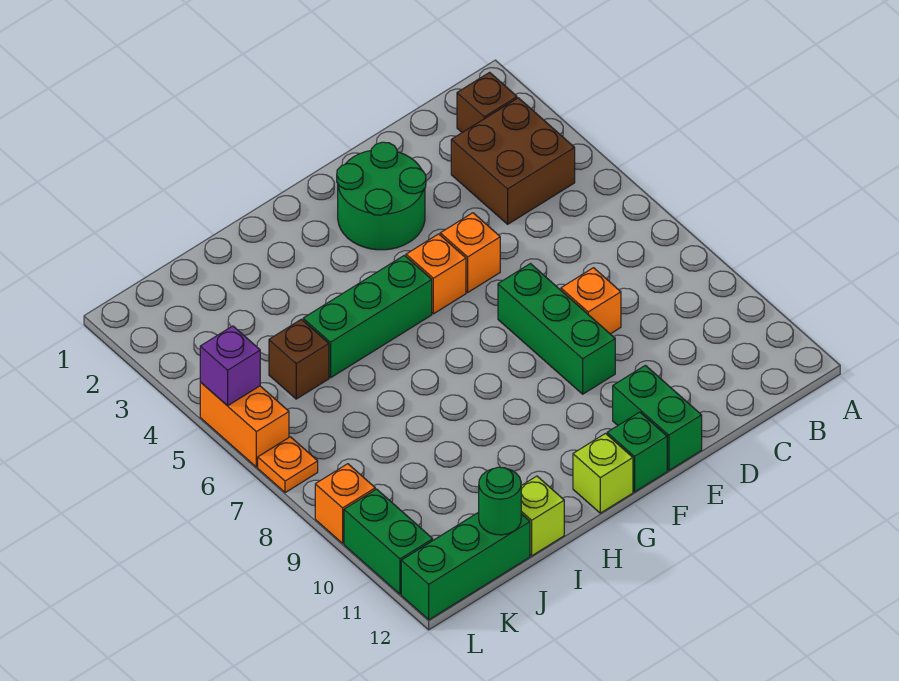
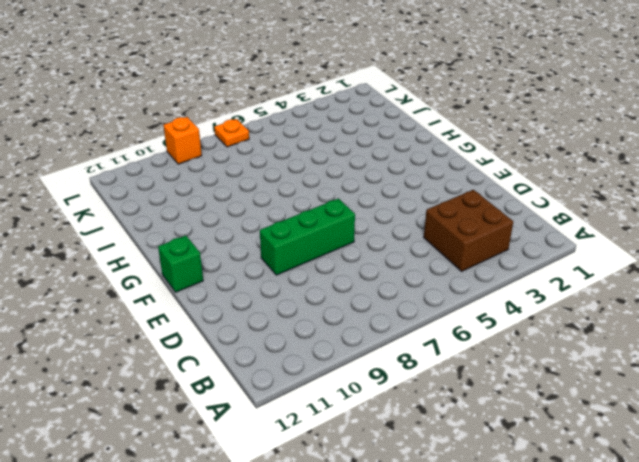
none -> brown 1x1 brick [457,72,517,132]
none -> orange 1x1 brick [561,268,621,334]
none -> green 2x2 round brick [337,142,426,250]

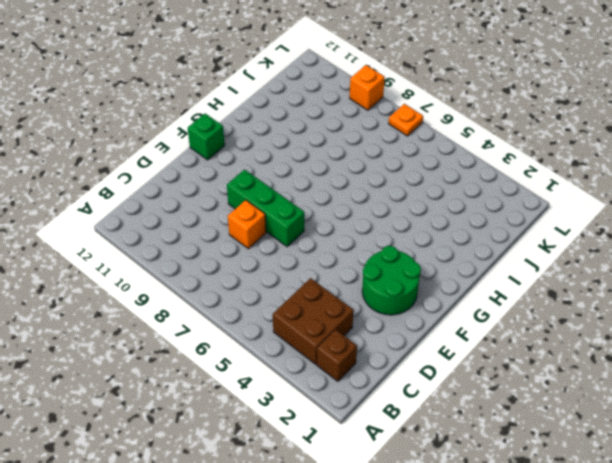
none -> orange 1x1 brick [440,213,500,292]
none -> green 1x2 brick [613,365,702,470]
none -> orange 1x1 brick [406,234,466,314]

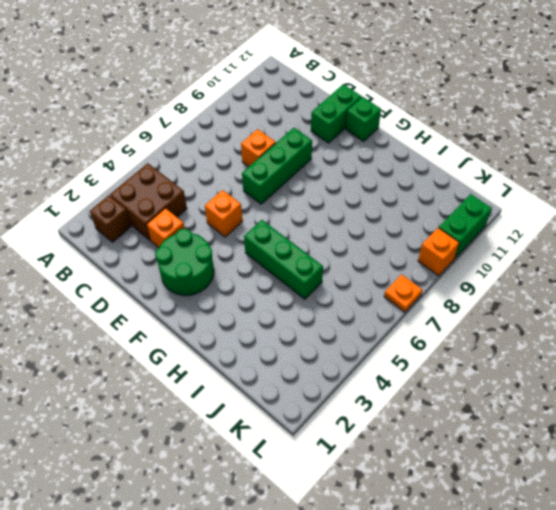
orange 1x1 brick [147,208,185,248] -> orange 1x1 brick moved to [406,234,466,314]
none -> lime 1x1 brick [573,434,633,513]
none -> lime 1x1 brick [521,476,564,556]
none -> brown 1x1 brick [269,319,329,399]

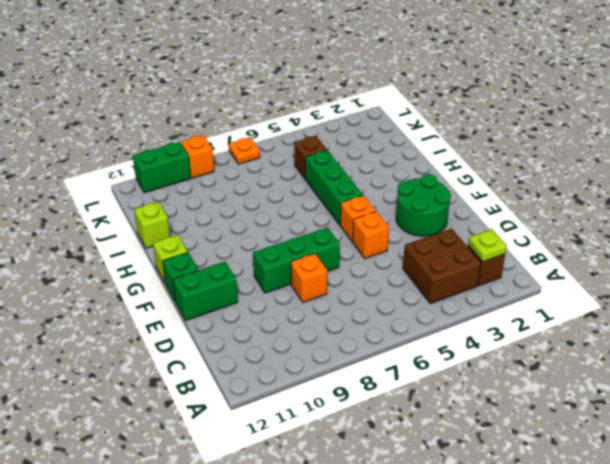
lime 1x1 plate [468,229,507,262] -> none
none -> green 1x3 brick [401,512,530,620]
none -> orange 1x2 brick [200,382,289,467]
none -> green 1x1 round brick [479,467,521,535]

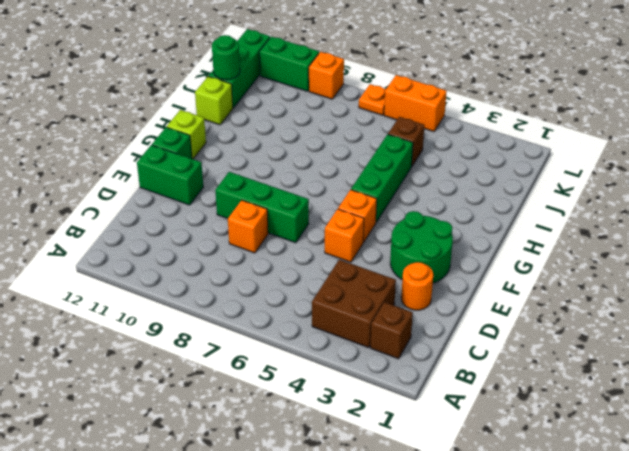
orange 1x1 round brick [401,262,433,310] -> none
none -> purple 1x1 brick [200,326,260,406]

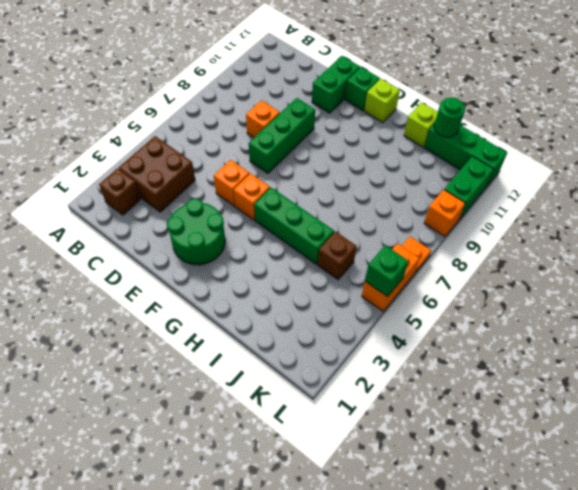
green 1x1 brick [365,245,409,297] -> purple 1x1 brick [200,326,260,406]

